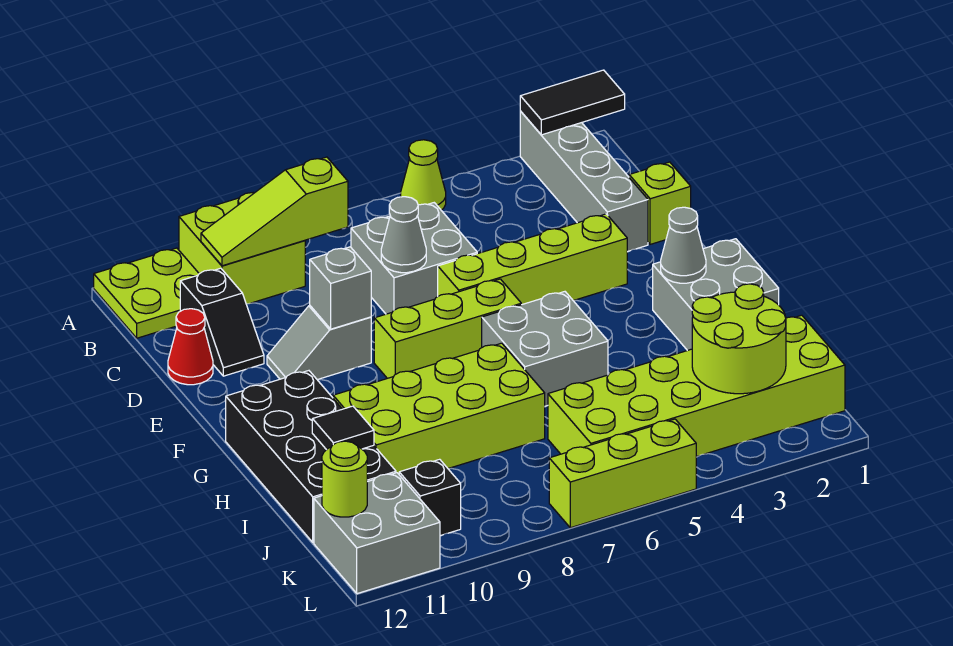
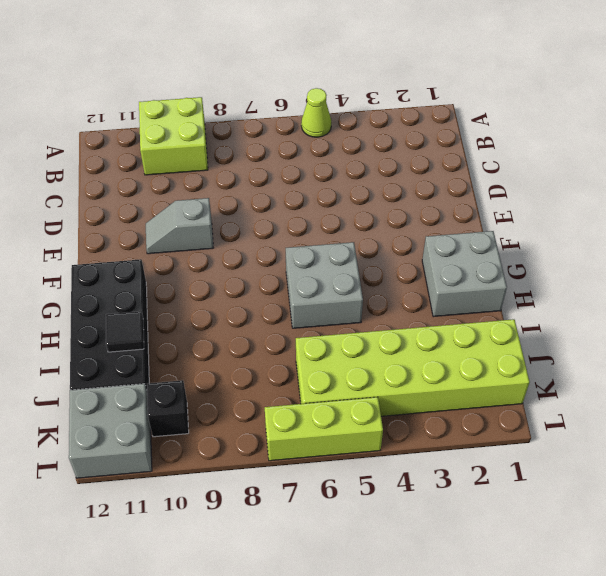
none -> grey 1x4 brick [520,111,648,252]
none -> lime 2x2 plate [94,248,199,338]
none -> grey 2x2 brick [351,203,477,314]

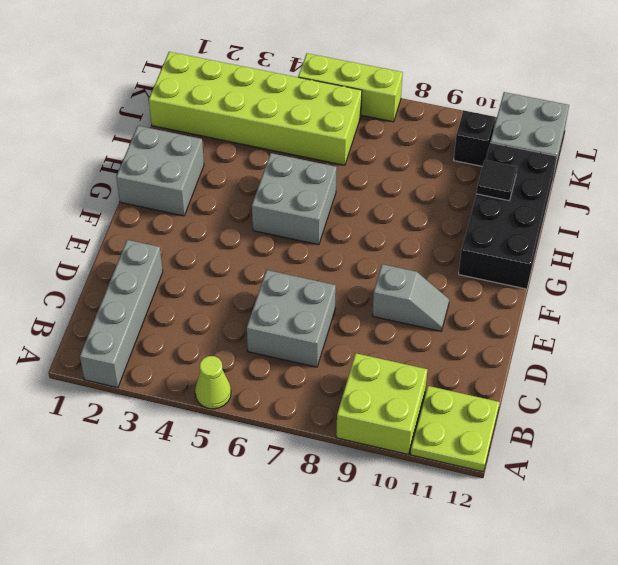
none -> black 1x2 slope [180,268,264,376]
none -> lime 1x1 brick [629,162,691,244]
none -> red 1x1 cone [168,309,213,385]

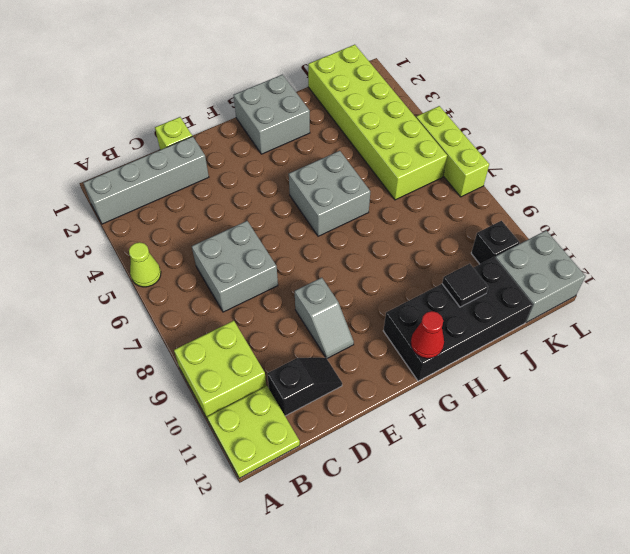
red 1x1 cone [411,311,444,358] -> red 1x1 cone moved to [168,309,213,385]
none -> lime 1x4 brick [438,214,627,305]
none -> lime 1x3 brick [374,279,521,378]
none -> lime 2x4 brick [333,343,545,474]

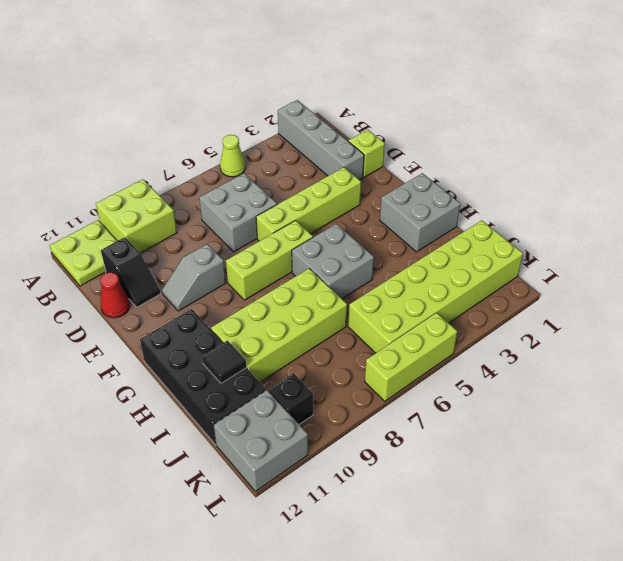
none -> black 1x2 tile [520,70,625,135]
none -> lime 1x3 slope [201,157,348,266]
none -> grey 1x1 cone [381,197,426,273]

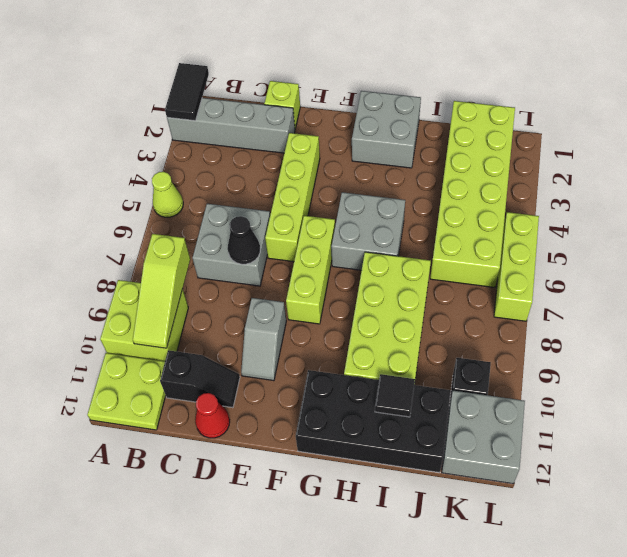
black 1x1 cone [228,216,260,264] -> grey 1x1 cone [381,197,426,273]
none -> grey 1x1 brick [310,247,371,329]
none -> grey 1x1 cone [661,207,706,283]
none -> lime 2x2 round brick [692,284,786,394]

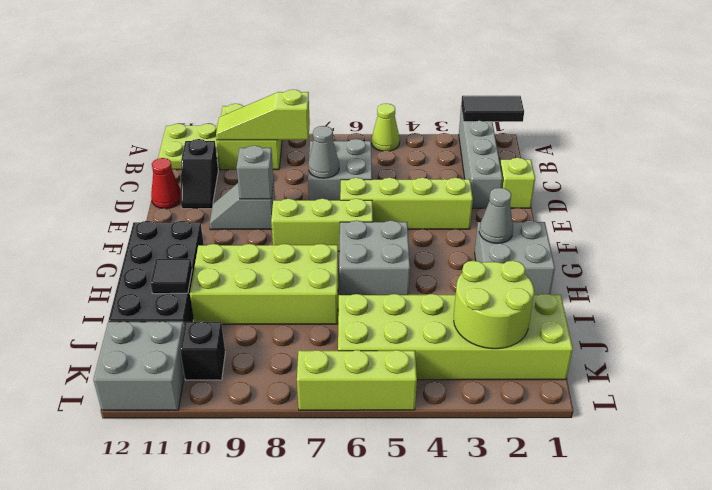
none -> lime 1x1 round brick [322,441,367,517]

